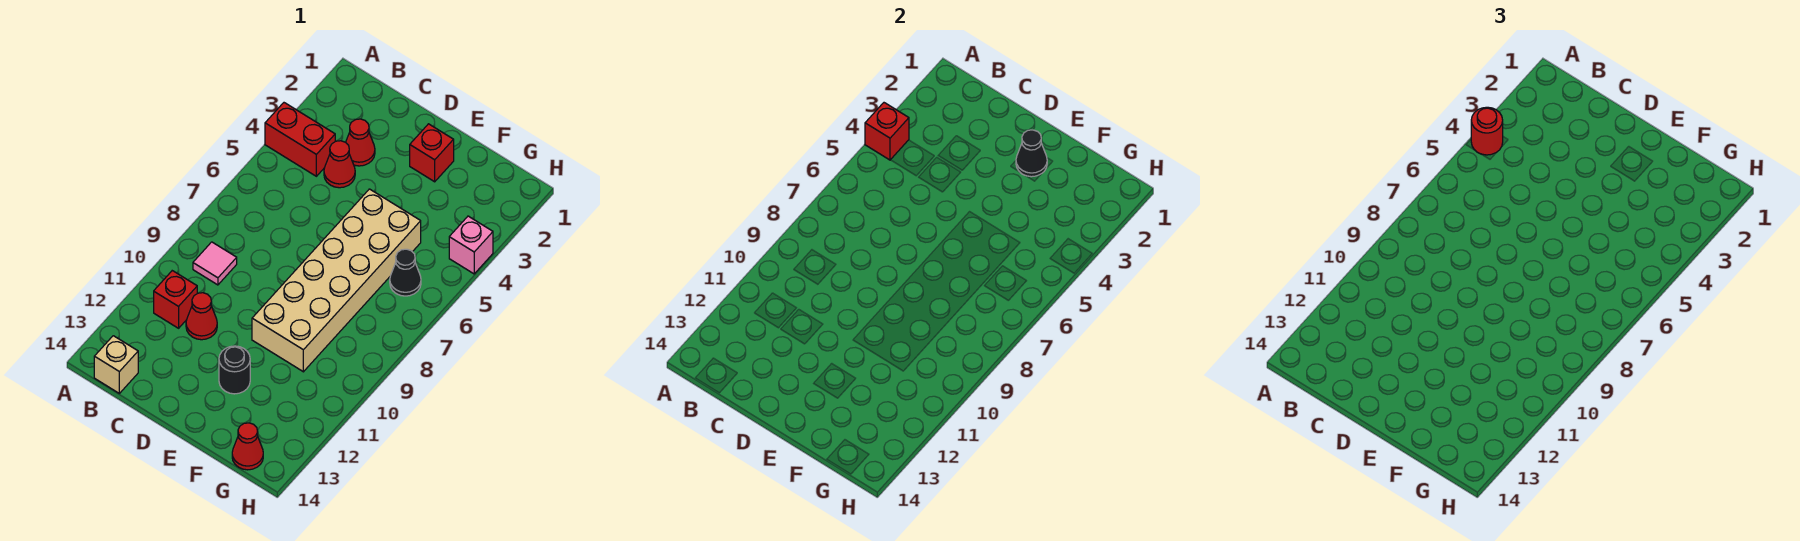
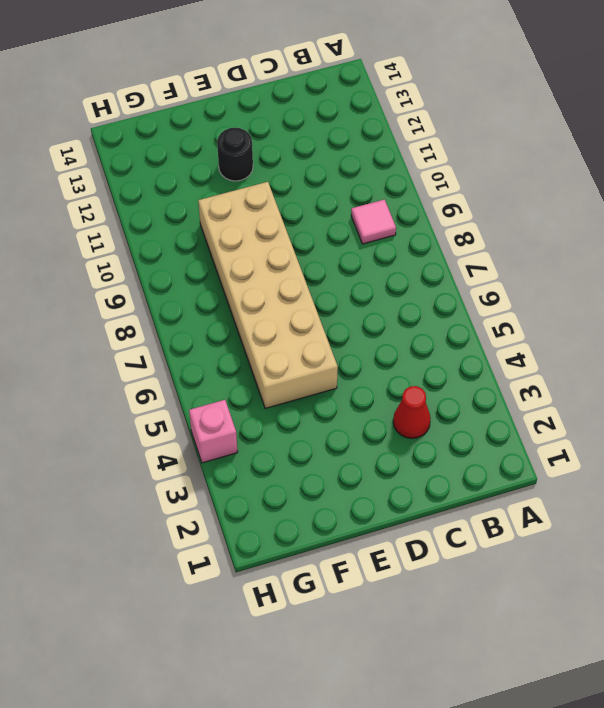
none -> red 1x2 brick [265,103,335,176]
none -> red 1x1 brick [154,271,197,328]
none -> tan 1x1 brick [94,336,138,393]

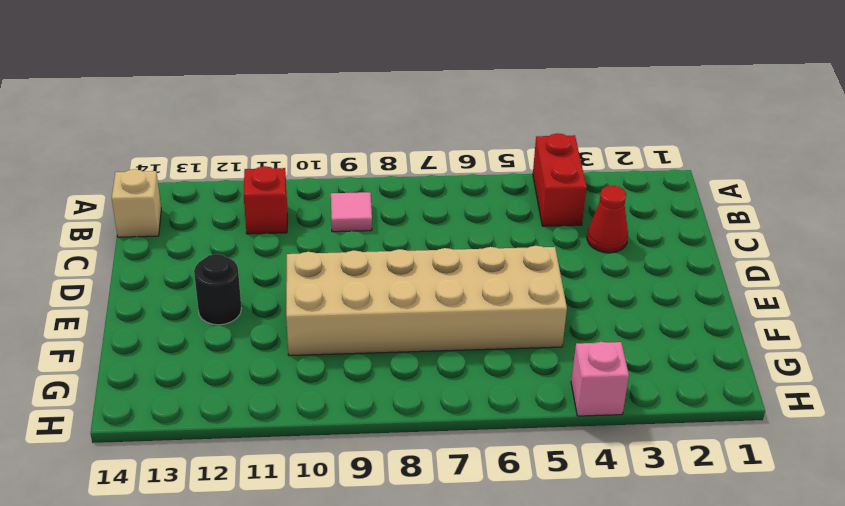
none -> red 1x1 cone [324,141,355,188]
none -> red 1x1 cone [186,293,217,340]
none -> red 1x1 brick [410,124,454,182]

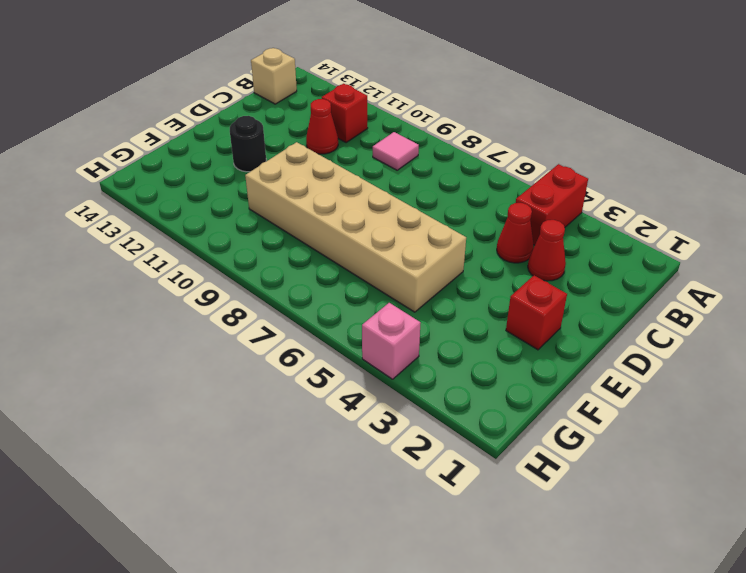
none -> black 1x1 cone [390,249,421,296]
none -> red 1x1 cone [232,423,263,470]
none -> red 1x1 brick [865,103,909,160]

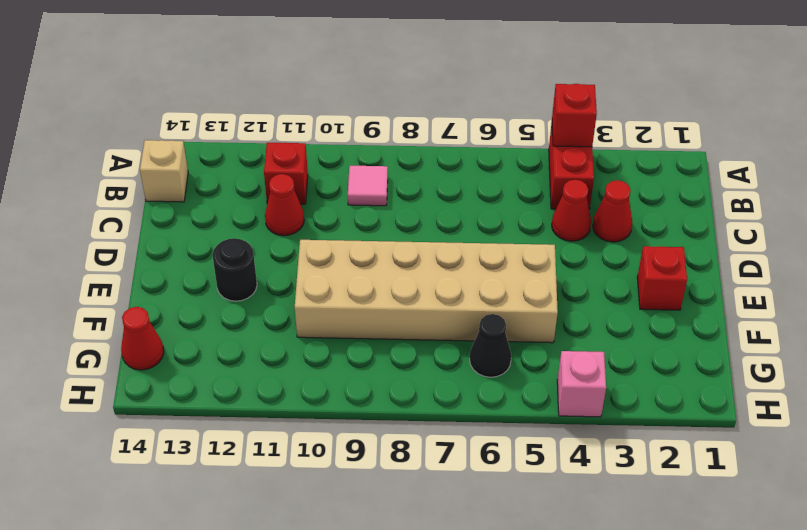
none -> black 1x1 cone [1016,130,1047,177]
none -> red 1x1 round brick [1471,107,1503,155]

